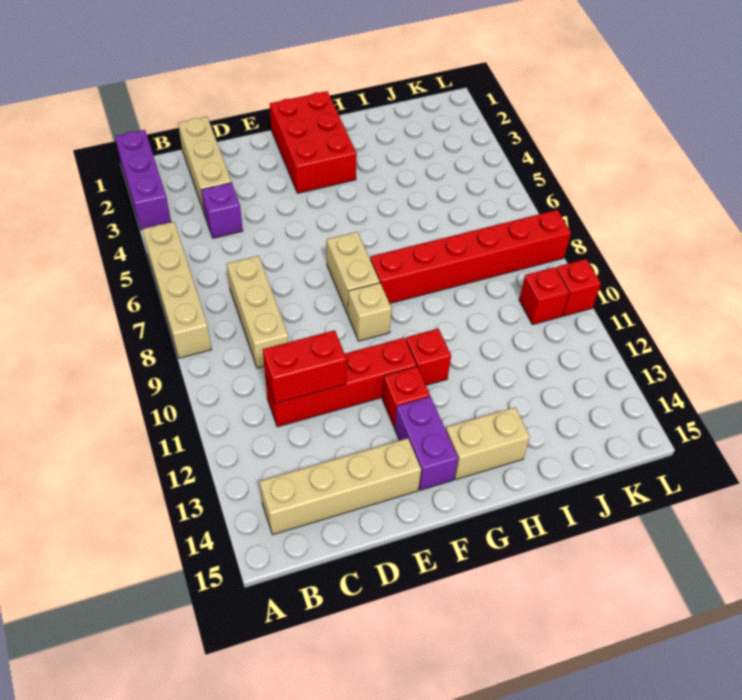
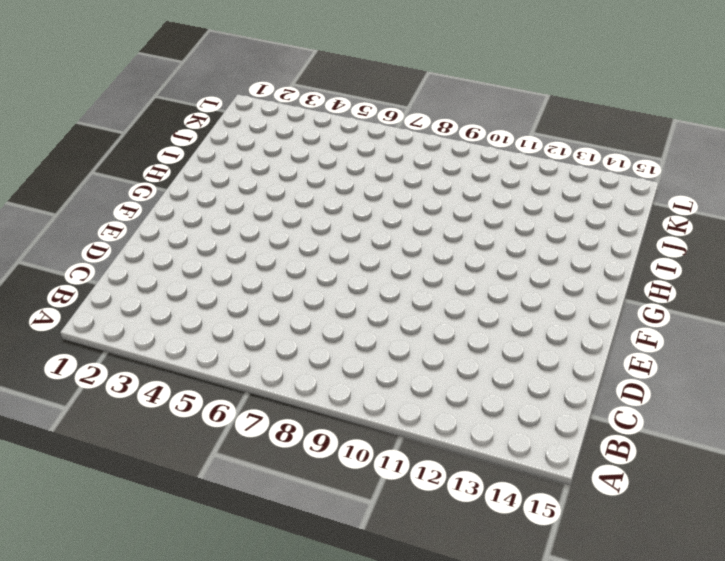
none -> purple 1x3 brick [115,130,171,230]
none -> tan 1x4 brick [142,222,212,358]
none -> tan 1x4 brick [259,438,421,535]

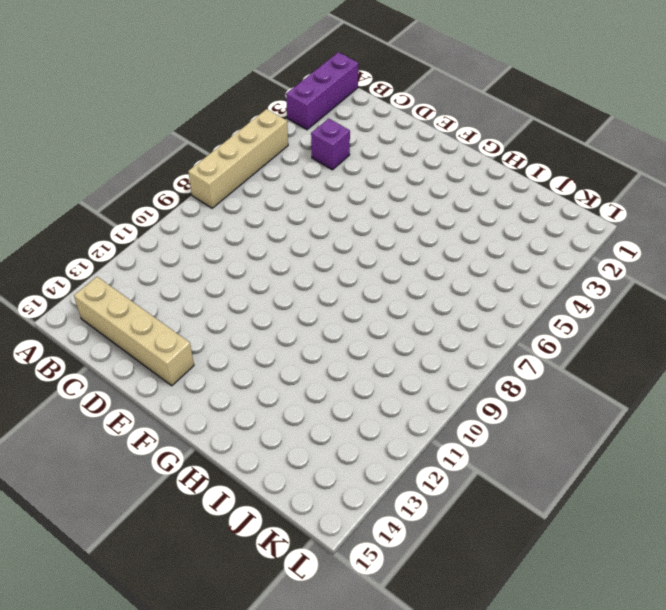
none -> tan 1x3 brick [178,117,232,212]
none -> tan 1x3 brick [227,256,289,368]
none -> red 1x4 brick [265,338,417,427]

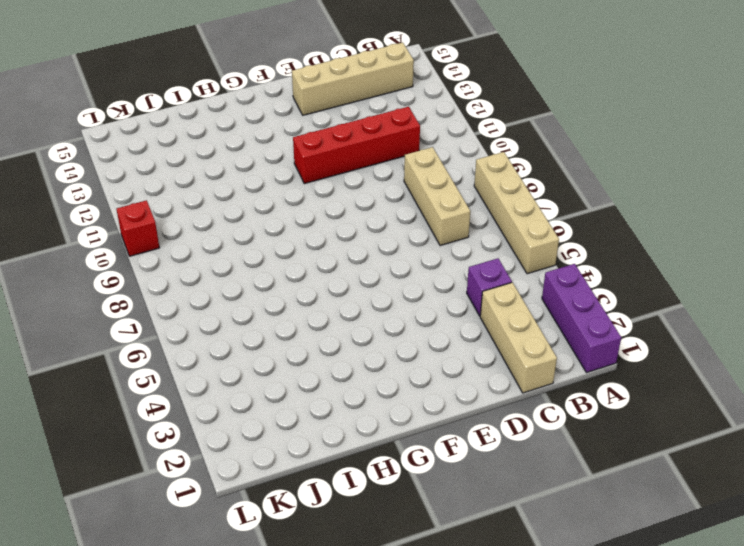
none -> red 2x3 brick [270,91,357,193]
none -> tan 1x2 brick [327,232,380,314]
none -> tan 1x1 brick [348,283,392,341]

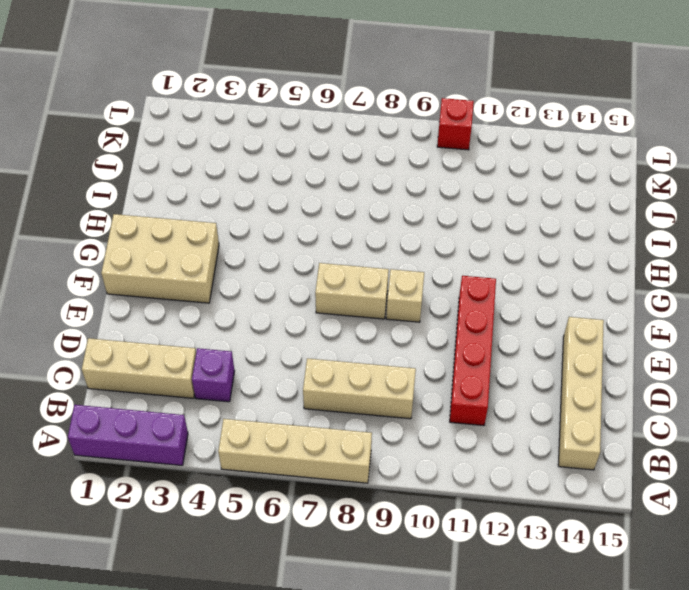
tan 2x3 brick [101,214,219,303] -> red 2x3 brick [270,91,357,193]
none -> red 1x1 brick [382,367,430,427]
none -> purple 1x2 brick [395,397,458,490]
none -> red 1x6 brick [370,210,571,303]

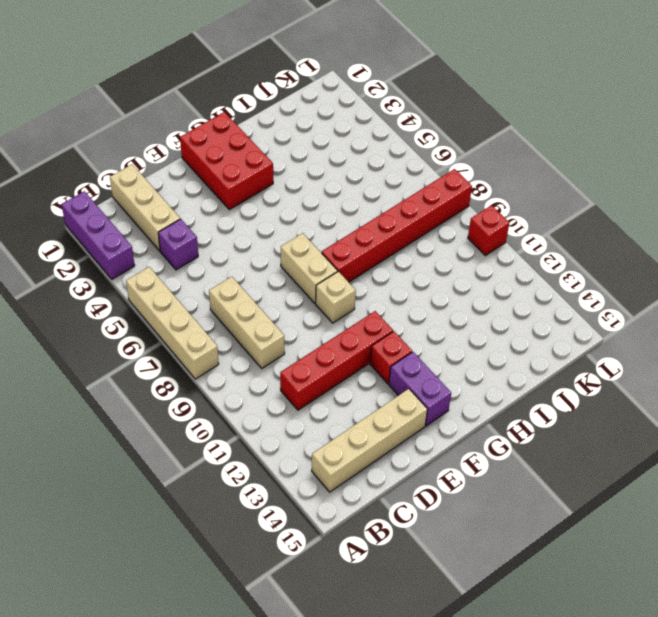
none -> red 1x1 brick [406,328,451,385]
none -> tan 1x2 brick [446,407,530,479]
none -> red 1x1 brick [519,267,569,325]

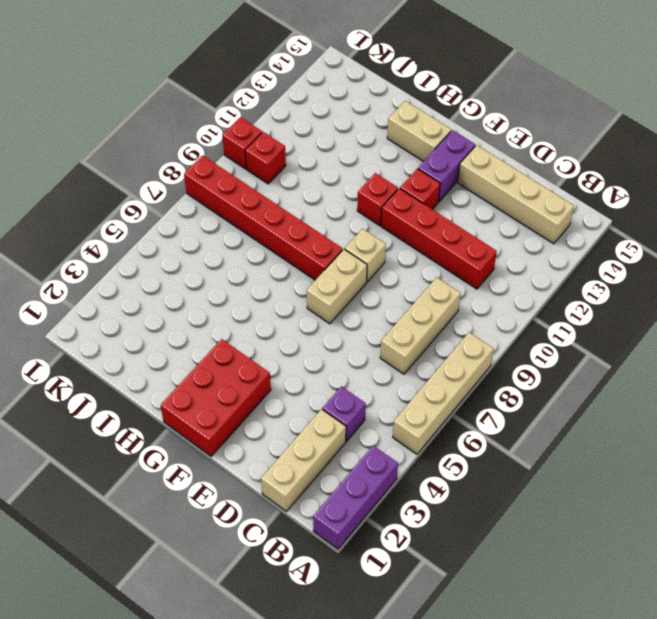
none -> red 1x2 brick [263,330,347,404]

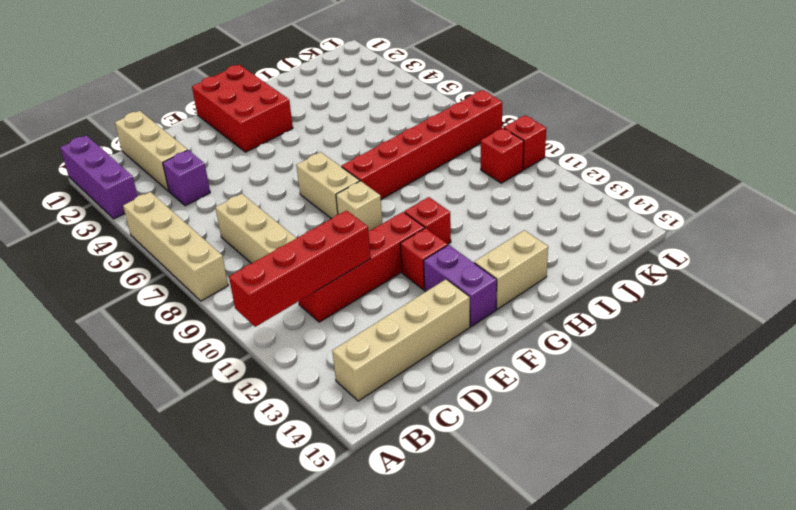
red 1x4 brick [229,210,371,327] -> red 1x2 brick [263,330,347,404]

